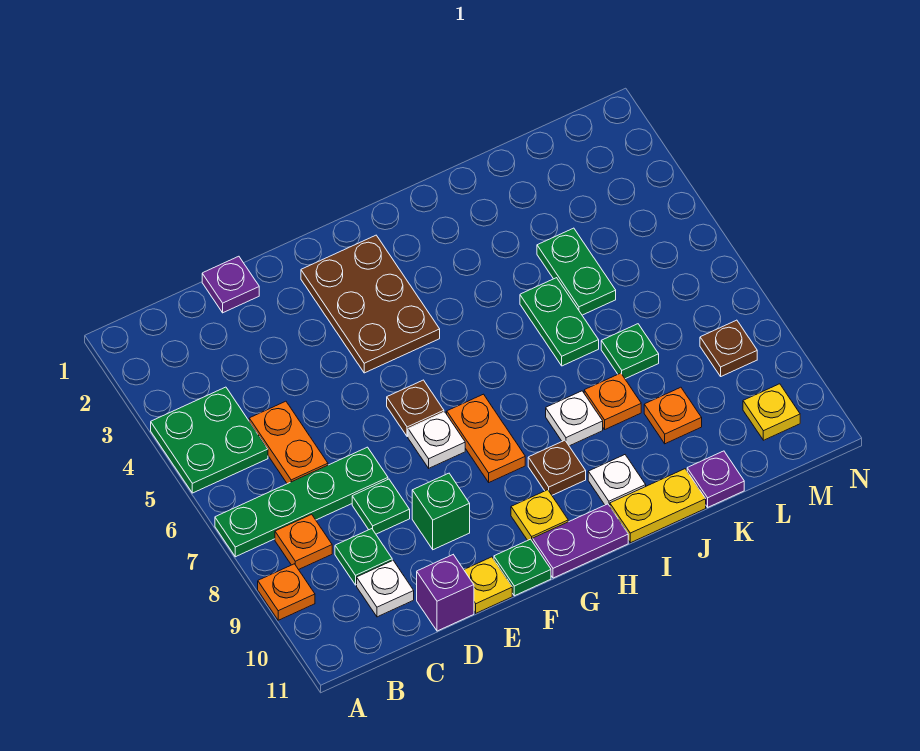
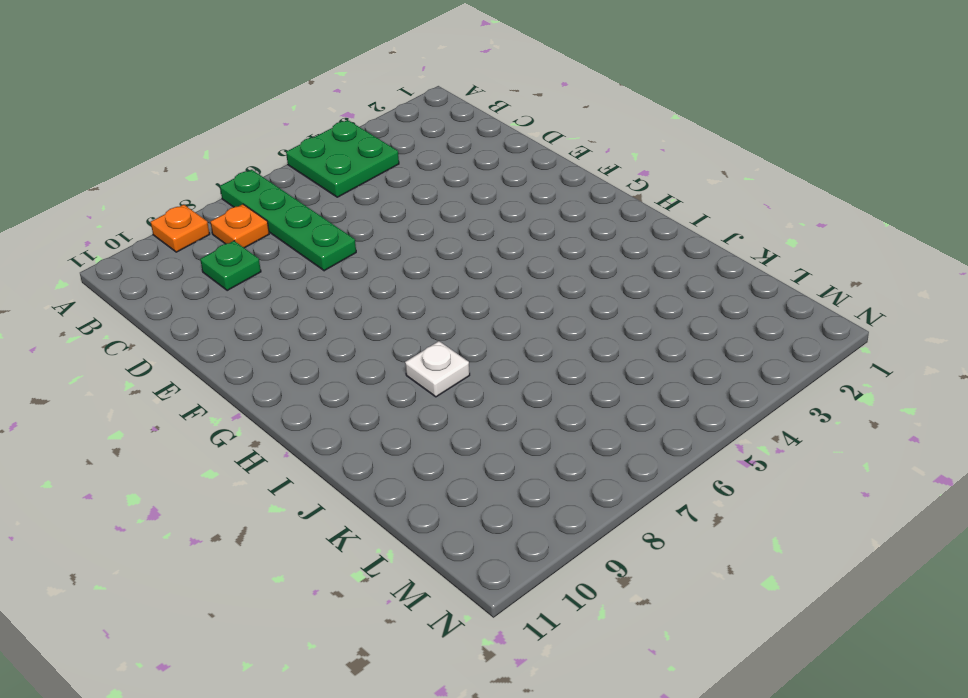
none -> orange 1x2 plate [249,401,328,484]
none -> white 1x1 plate [357,560,414,617]
none -> purple 1x1 plate [202,256,259,313]
none -> green 1x1 plate [352,479,410,534]

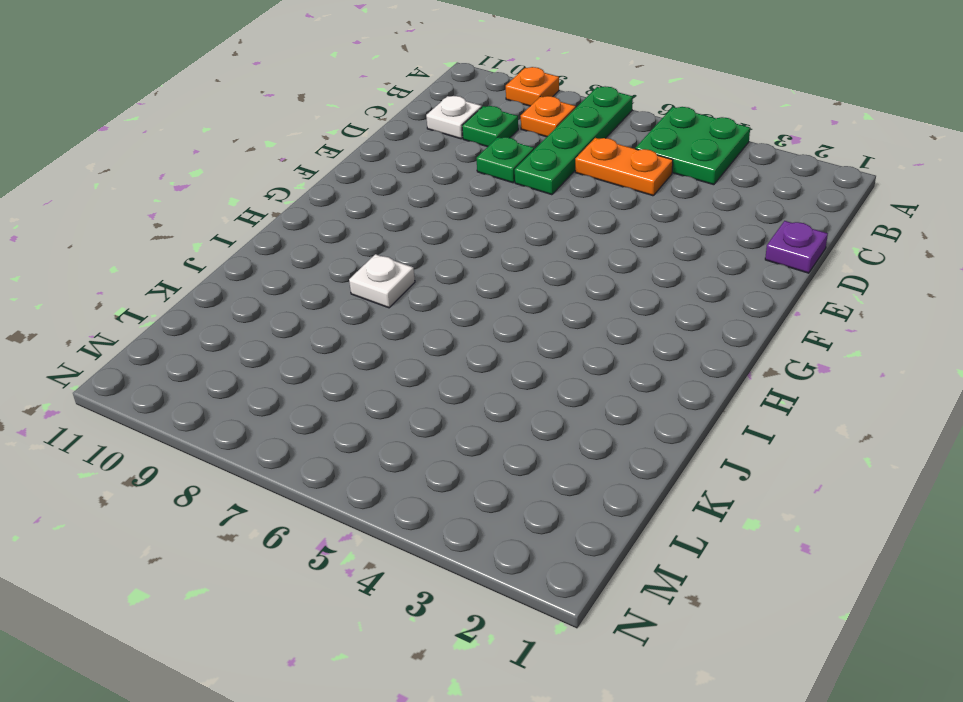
none -> purple 1x1 brick [417,555,474,631]
none -> green 1x1 brick [412,473,470,550]
none -> yellow 1x1 plate [464,557,512,613]
none -> brown 2x3 plate [301,235,440,373]

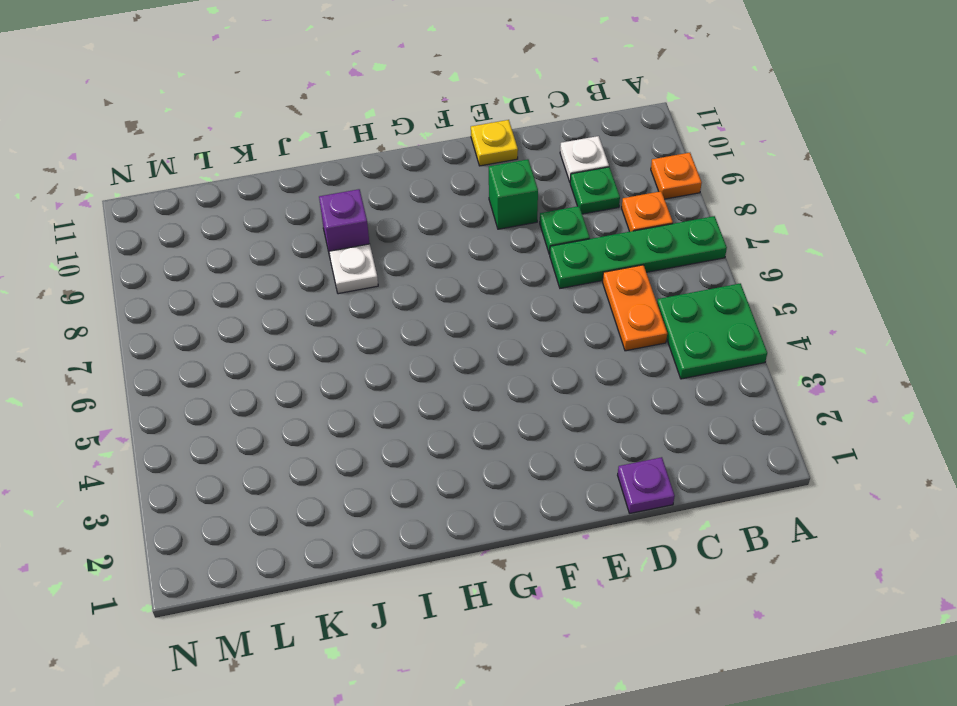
purple 1x1 brick [319,189,370,256] -> purple 1x1 brick moved to [417,555,474,631]
none -> brown 2x3 plate [301,235,440,373]
none -> brown 1x1 plate [387,380,444,437]
none -> white 1x1 plate [408,412,465,468]
none -> green 1x1 plate [494,539,551,596]

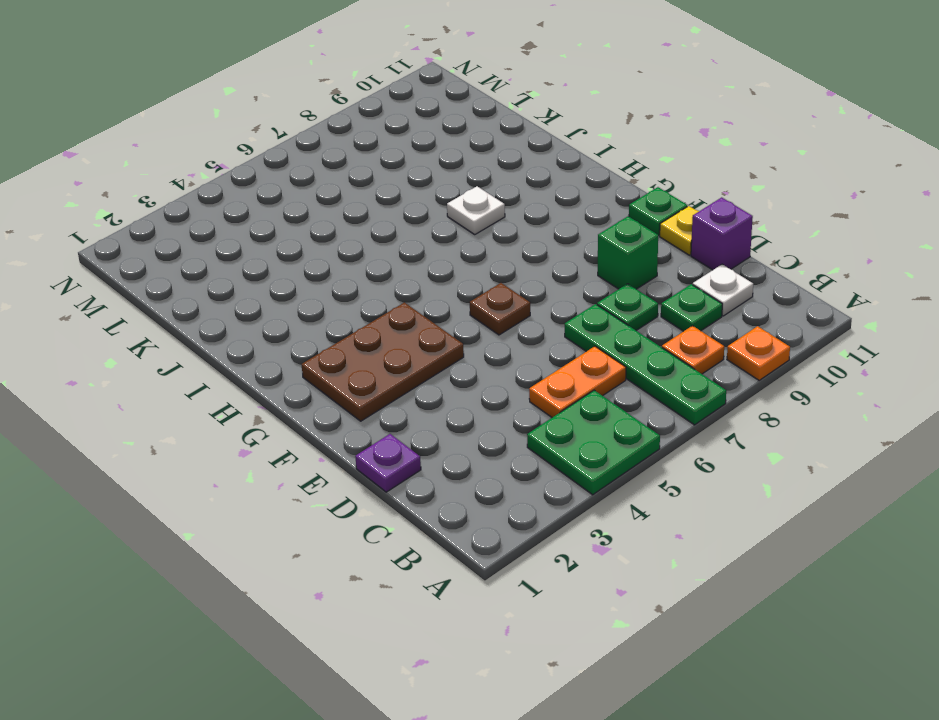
none -> white 1x1 plate [408,412,465,468]
none -> orange 1x2 plate [447,394,525,482]
none -> yellow 1x1 plate [511,490,568,542]
none -> purple 1x2 plate [533,504,628,578]

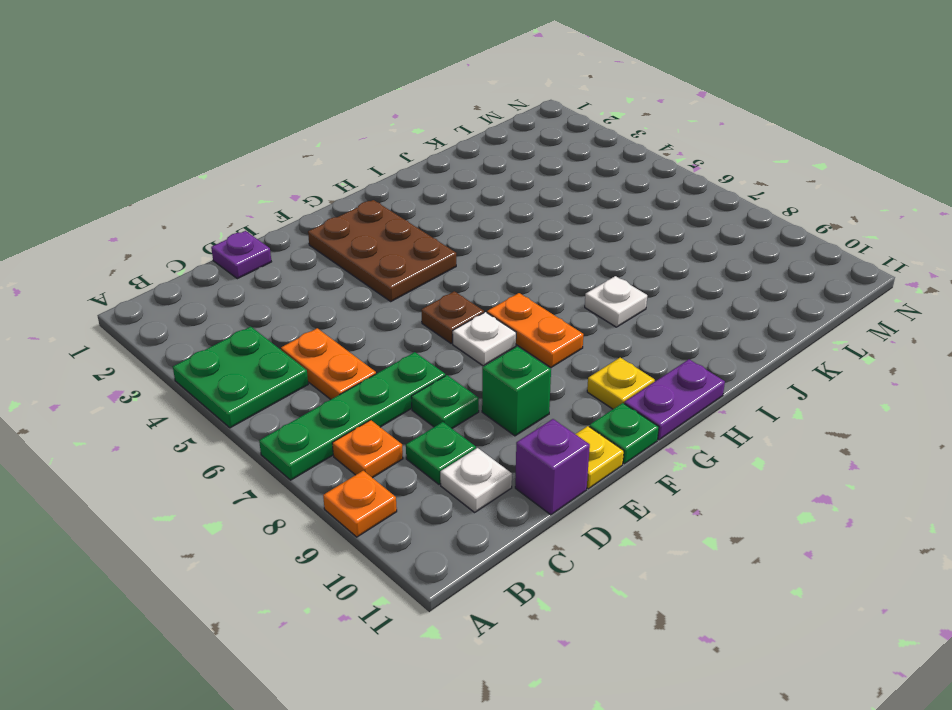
none -> brown 1x1 plate [528,440,586,495]
none -> white 1x1 plate [588,455,646,506]
none -> yellow 1x2 plate [610,469,706,543]
none -> green 1x2 plate [520,278,599,366]

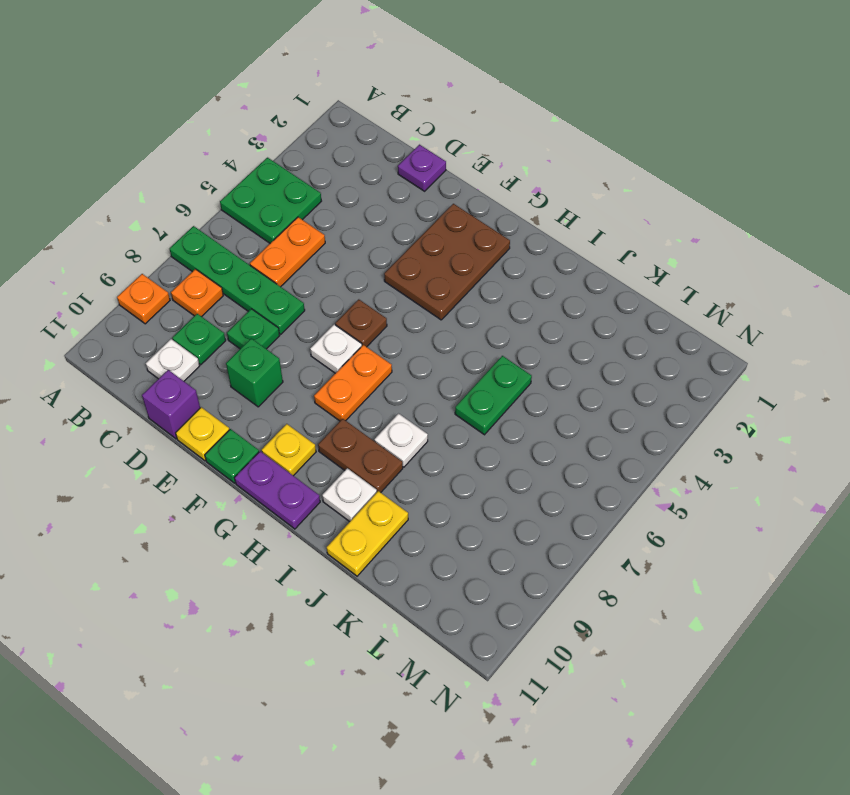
brown 1x2 plate [318,419,403,492] -> brown 1x1 plate [528,440,586,495]
yellow 1x2 plate [327,491,408,576] -> yellow 1x2 plate turned to [610,469,706,543]
none -> orange 1x1 plate [584,373,641,429]
none -> green 1x2 plate [537,228,616,315]
none -> green 1x1 plate [601,324,659,379]
none -> orange 1x1 plate [644,387,702,444]

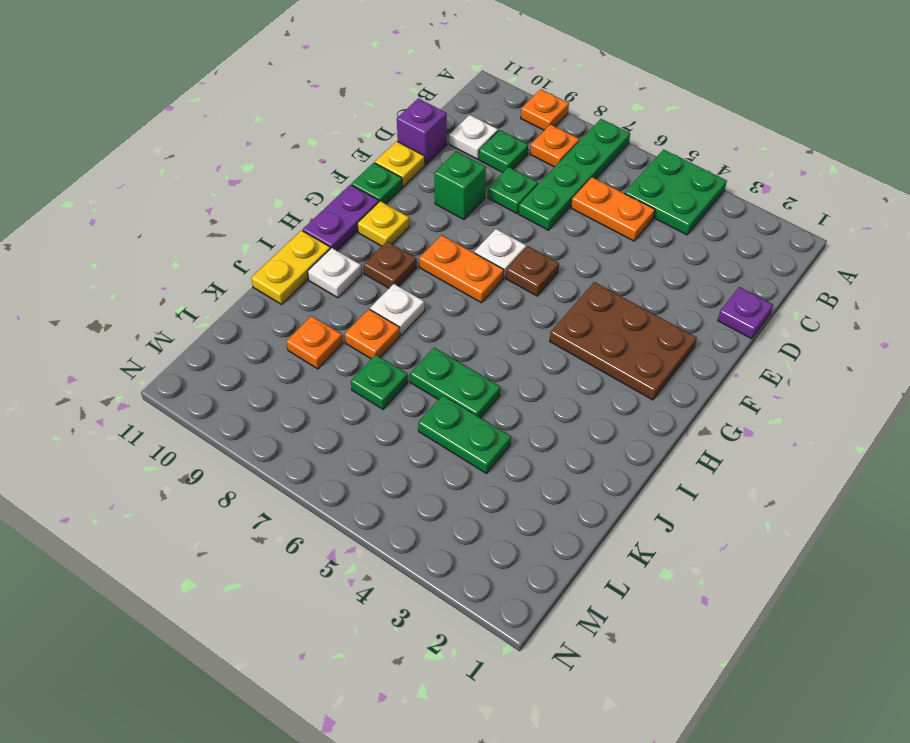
none -> purple 1x1 plate [687,451,744,507]
none -> brown 1x1 plate [700,320,757,376]
none -> yellow 1x1 plate [743,384,800,440]

